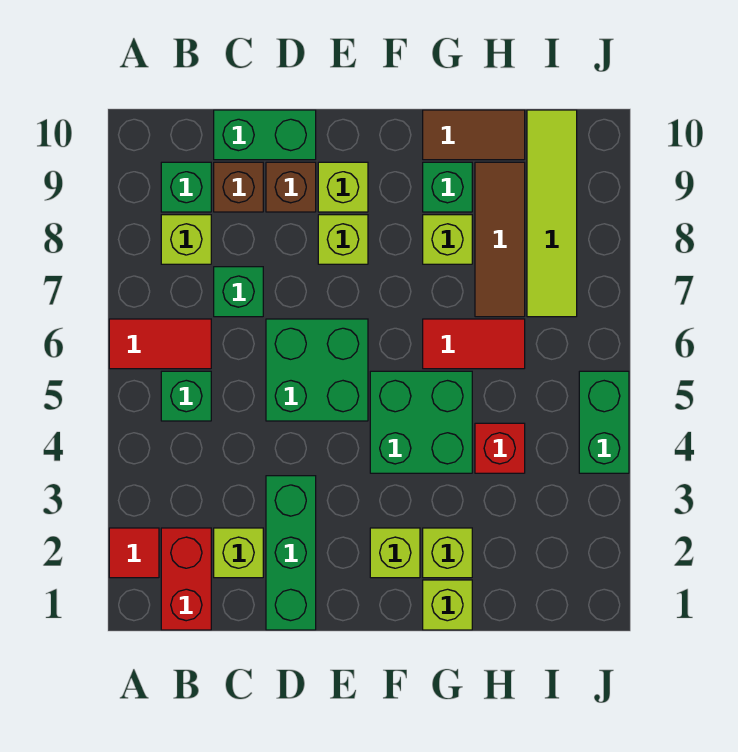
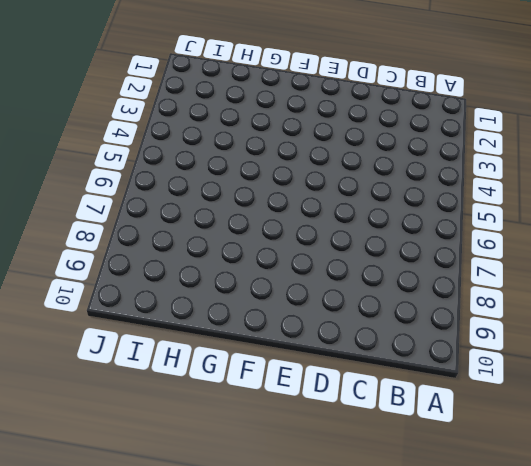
none -> red 1x1 tile [109,528,159,578]
none -> red 1x2 tile [109,319,211,369]
none -> red 1x2 brick [161,528,211,630]

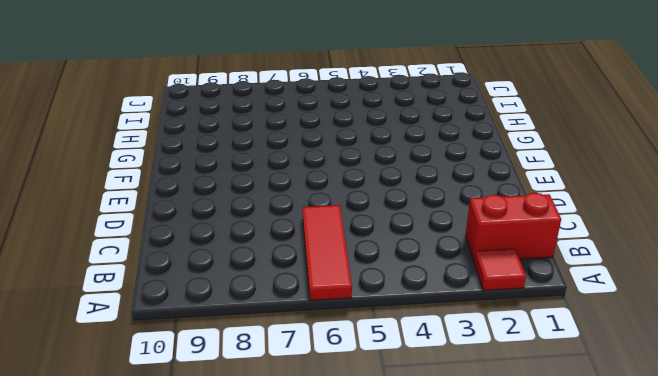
red 1x3 tile [302,205,352,301] -> red 1x2 tile [109,319,211,369]
none -> green 1x1 brick [161,371,211,421]
none -> lime 1x1 brick [161,215,211,264]
none -> green 1x1 brick [161,162,211,212]

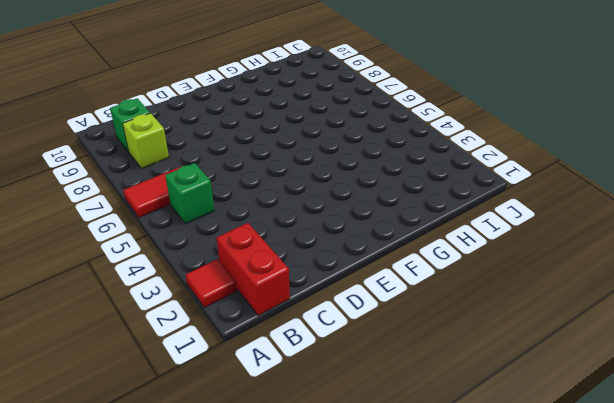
none -> lime 1x1 brick [214,528,263,578]
none -> green 1x1 brick [214,267,263,317]
none -> brown 1x1 brick [214,162,263,212]

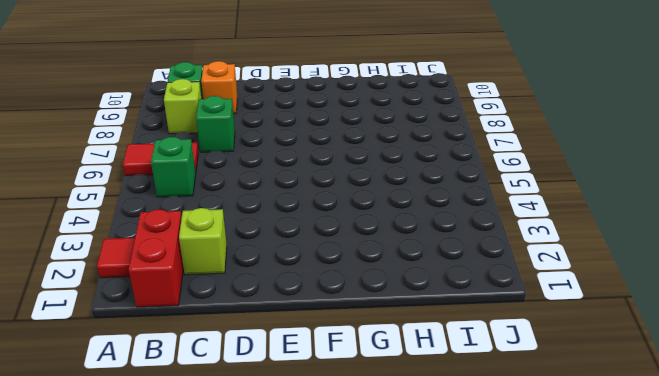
orange 1x1 brick [201,61,237,114] -> brown 1x1 brick [214,162,263,212]
none -> green 1x2 brick [214,110,316,160]
none -> green 1x3 brick [266,476,316,630]
none -> green 2x2 brick [266,319,368,421]

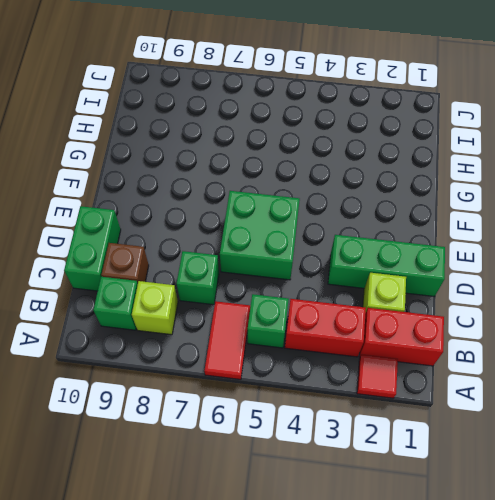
red 1x2 brick [285,299,366,357] -> none
none -> brown 1x1 brick [266,162,316,212]
none -> lime 1x1 brick [318,215,368,264]
none -> lime 1x1 brick [318,162,368,212]

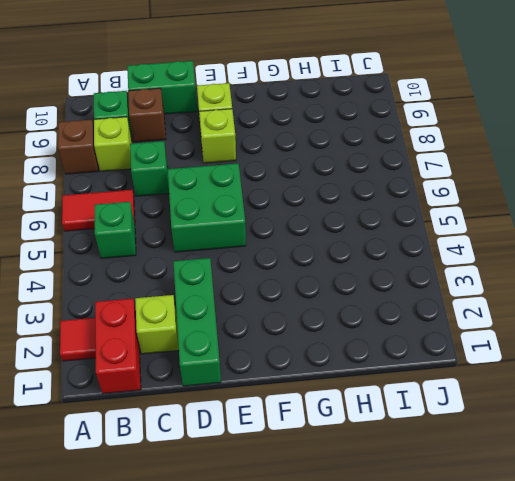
brown 1x1 brick [58,120,98,174] -> brown 1x1 brick moved to [266,162,316,212]
none -> lime 1x1 brick [370,528,420,578]
none -> green 2x2 brick [370,371,472,473]
none -> lime 1x1 brick [423,580,472,630]

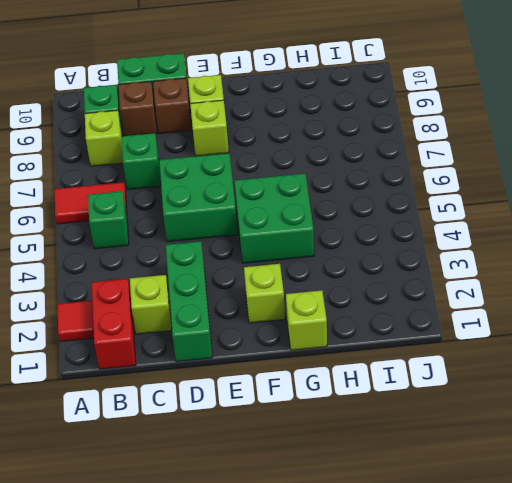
none -> lime 1x1 brick [423,528,472,578]
none -> red 1x2 tile [423,319,525,369]
none -> lime 1x1 brick [423,215,472,264]

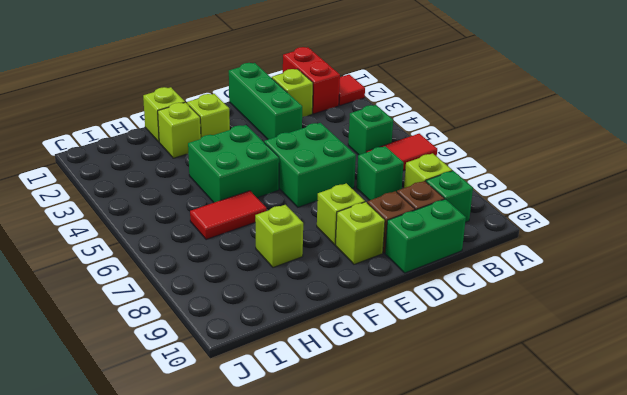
none -> green 1x1 brick [423,162,472,212]
none -> brown 1x2 tile [423,110,525,160]
none -> red 1x1 brick [475,423,525,473]

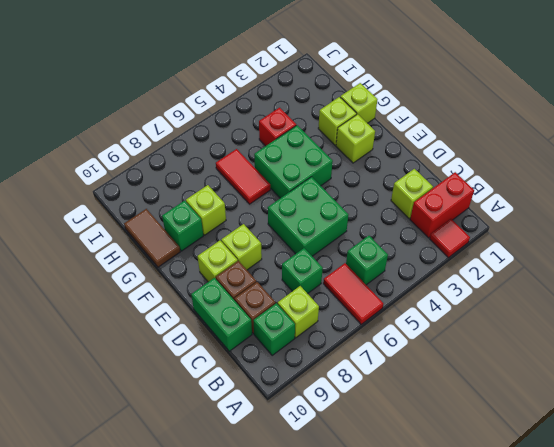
none -> green 1x3 brick [266,476,316,630]
none -> brown 1x3 tile [475,162,525,317]
none -> lime 1x4 tile [527,110,577,317]

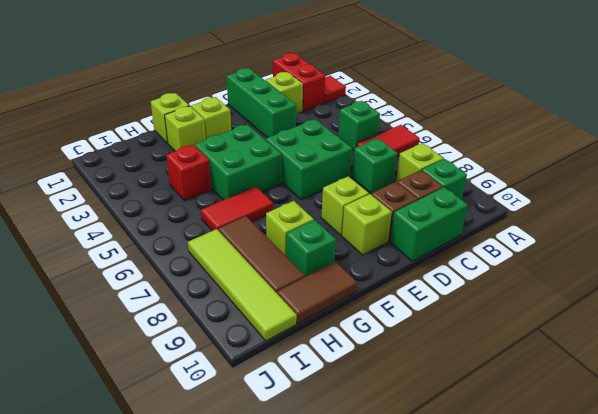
none -> green 1x2 brick [579,371,629,473]

